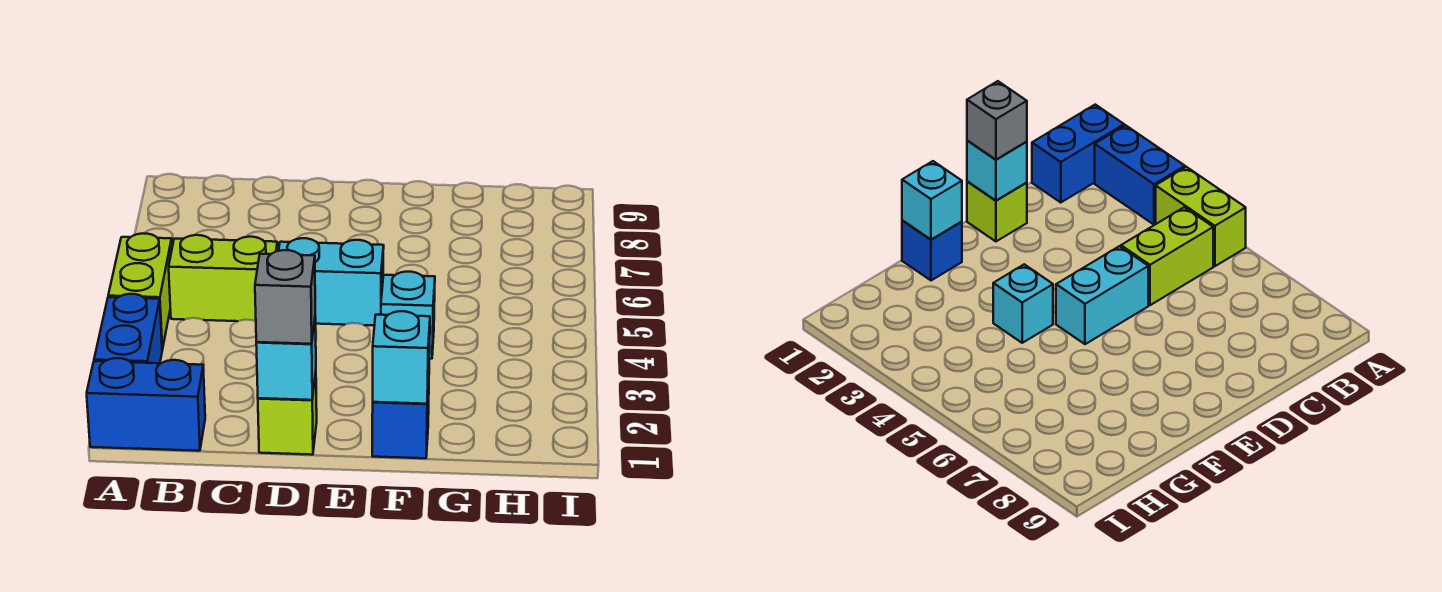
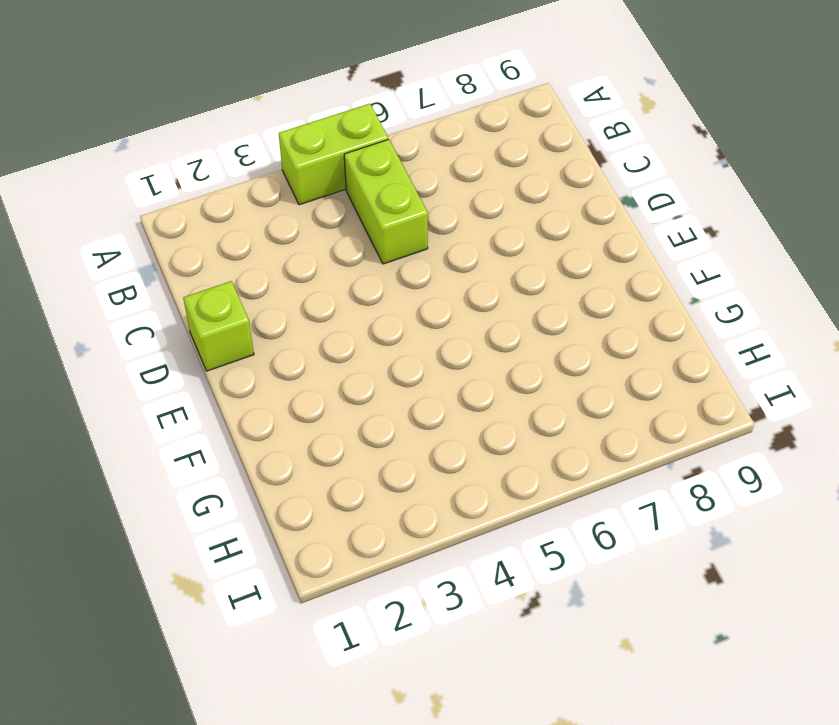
none -> blue 1x2 brick [87,358,205,451]
none -> blue 1x2 brick [94,294,162,363]

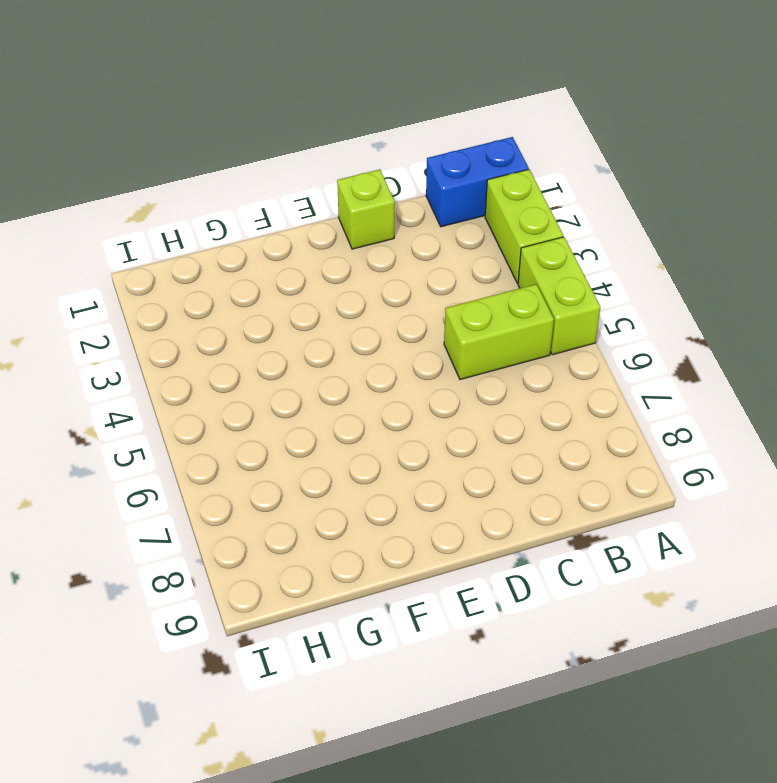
lime 1x2 brick [485,169,564,283] -> blue 1x2 brick [94,294,162,363]
none -> cyan 1x2 brick [279,238,384,326]
none -> blue 1x1 brick [372,384,429,458]

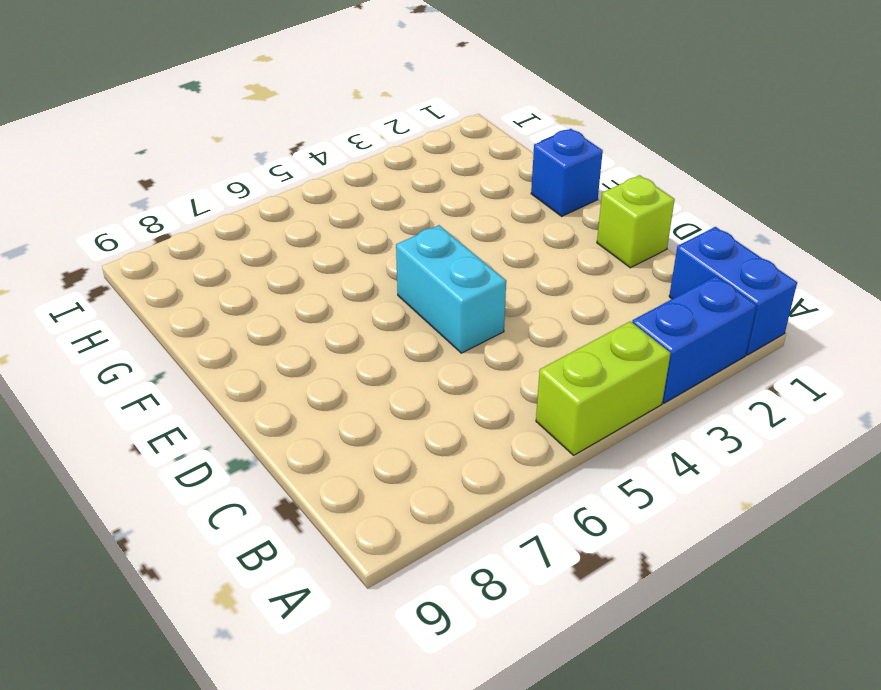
none -> lime 1x2 brick [169,235,278,321]
none -> cyan 1x1 brick [381,272,435,359]

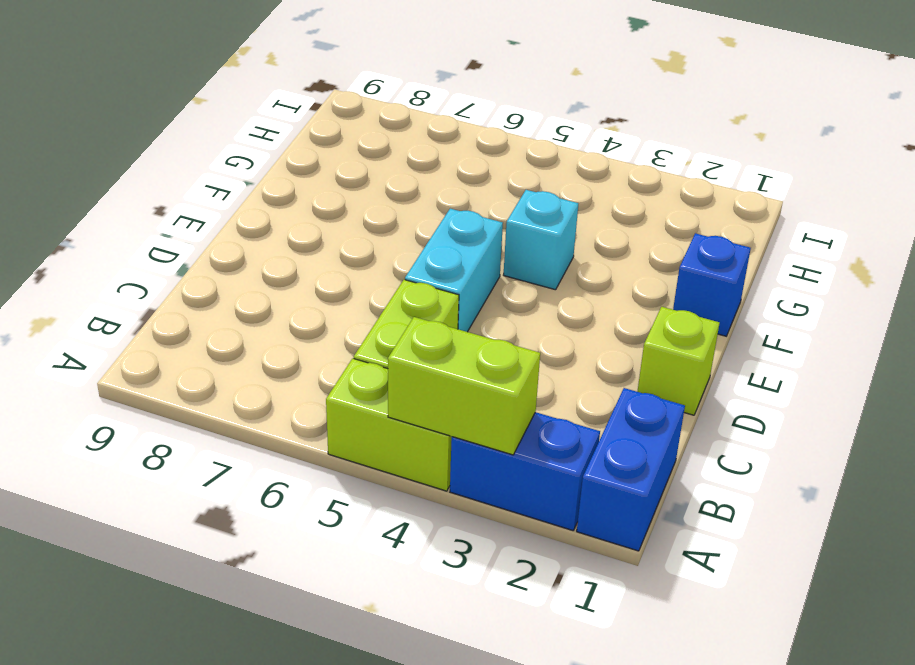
lime 1x2 brick [388,317,540,455] -> none
none -> cyan 1x1 brick [256,316,316,400]
none -> cyan 1x1 brick [373,311,430,404]

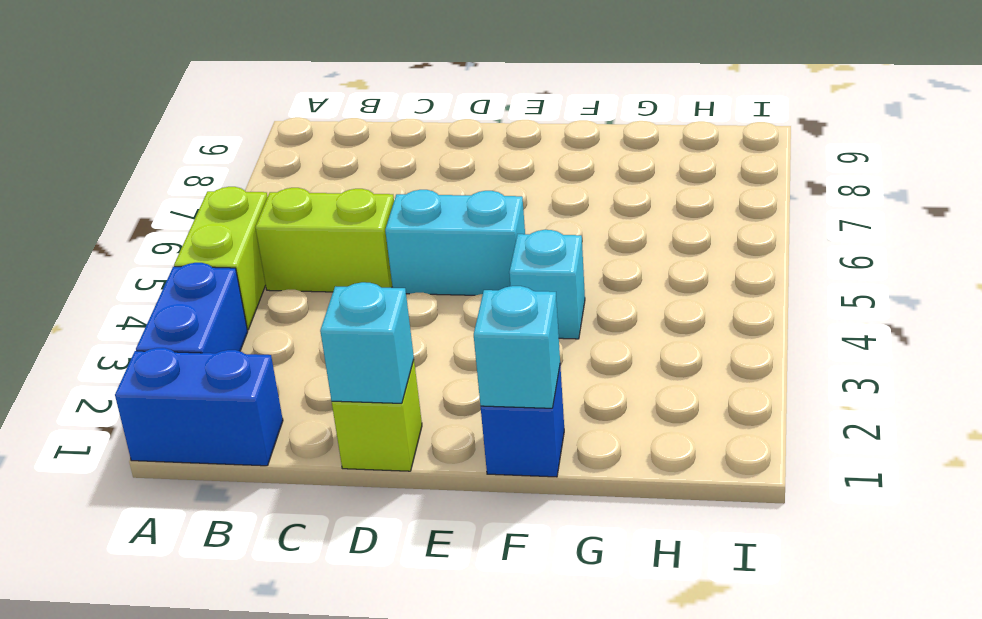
none -> grey 1x1 brick [255,250,315,344]

